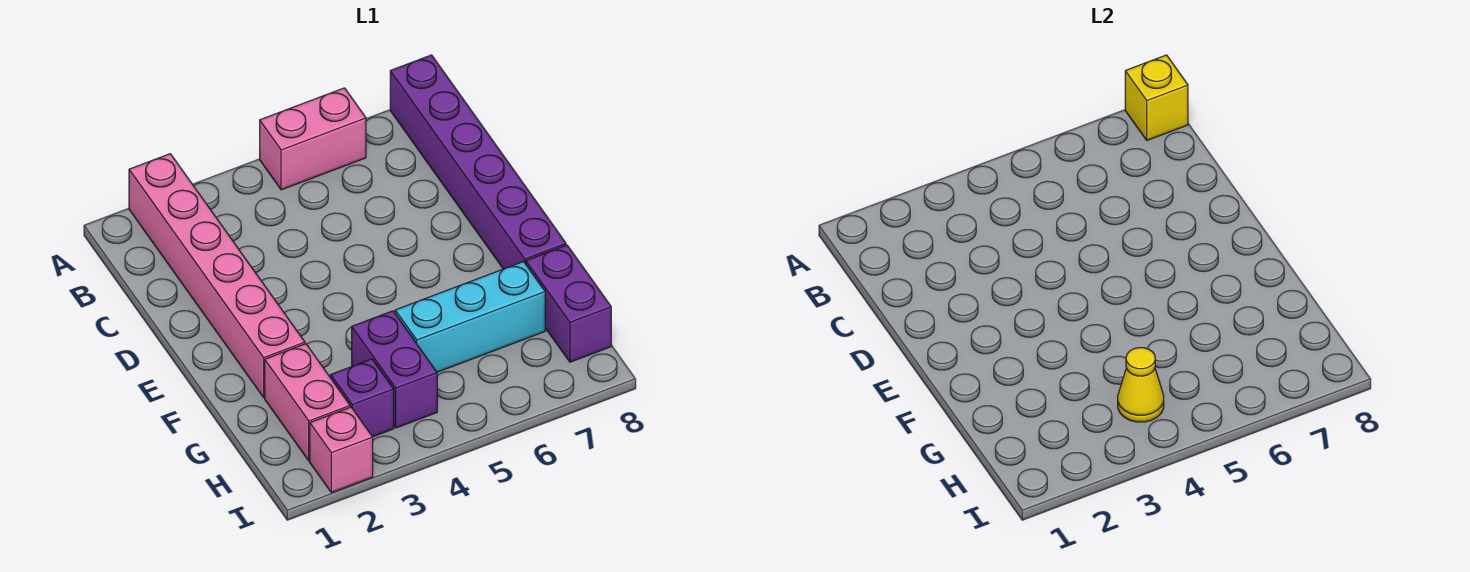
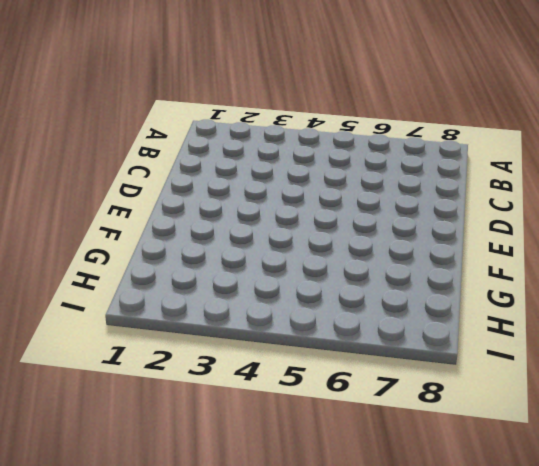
none -> pink 1x6 brick [129,154,305,397]
none -> pink 1x2 brick [260,88,366,190]

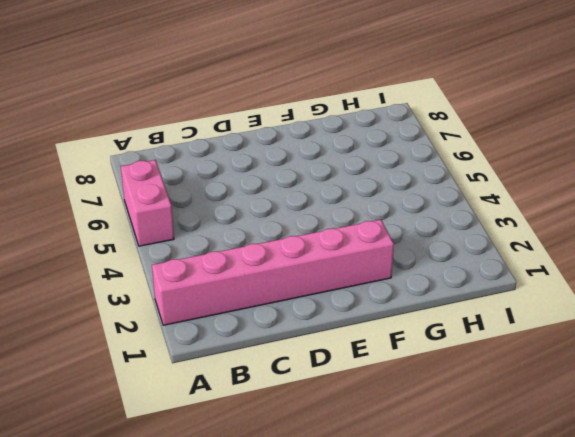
none -> purple 1x6 brick [390,55,566,269]
none -> pink 1x2 brick [265,344,350,461]

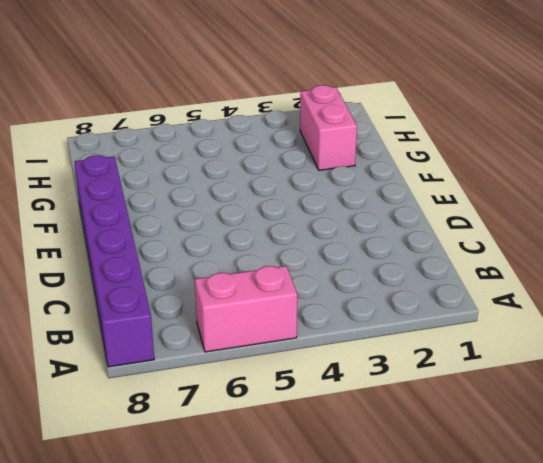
none -> pink 1x6 brick [129,154,305,397]
none -> purple 1x2 brick [352,311,437,428]

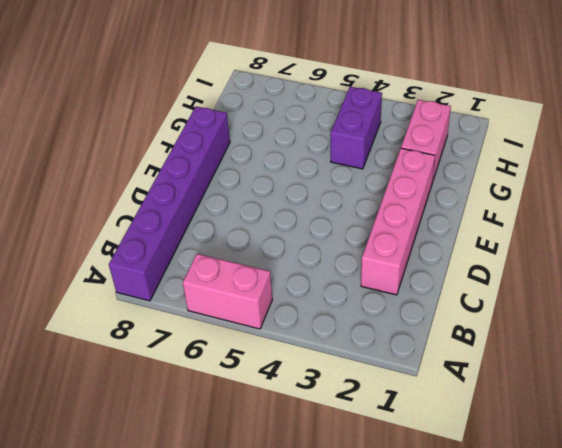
pink 1x4 brick [361,148,435,295] -> pink 1x6 brick [129,154,305,397]
none -> cyan 1x3 brick [395,262,545,372]
none -> purple 1x2 brick [526,245,611,362]

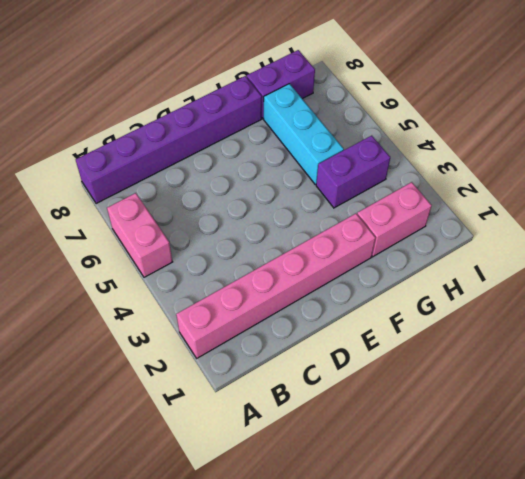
none -> purple 1x1 brick [331,359,394,437]
none -> pink 1x1 brick [310,407,373,493]

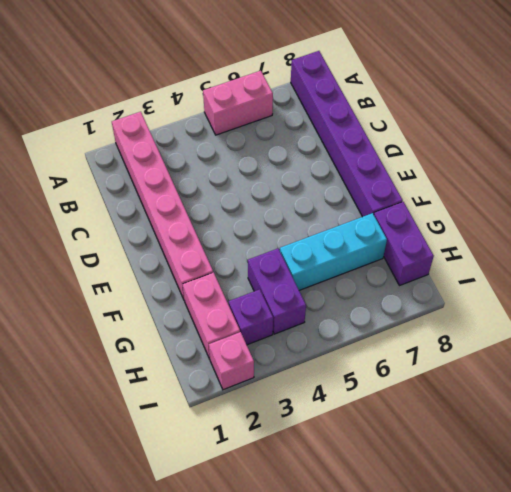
none -> yellow 1x1 brick [1125,55,1188,140]
none -> yellow 1x1 cone [1118,348,1164,422]

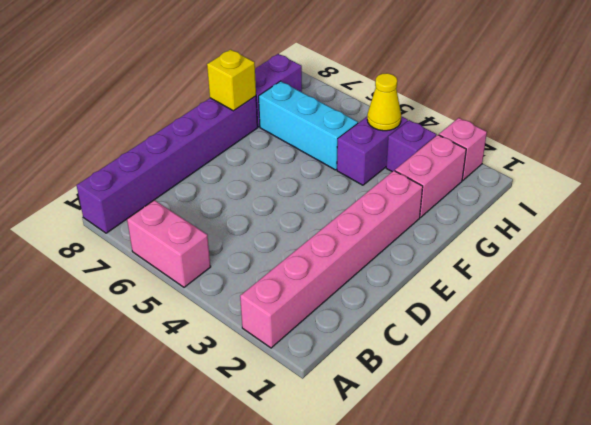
yellow 1x1 brick [207,50,256,111] -> yellow 1x1 brick moved to [1125,55,1188,140]

